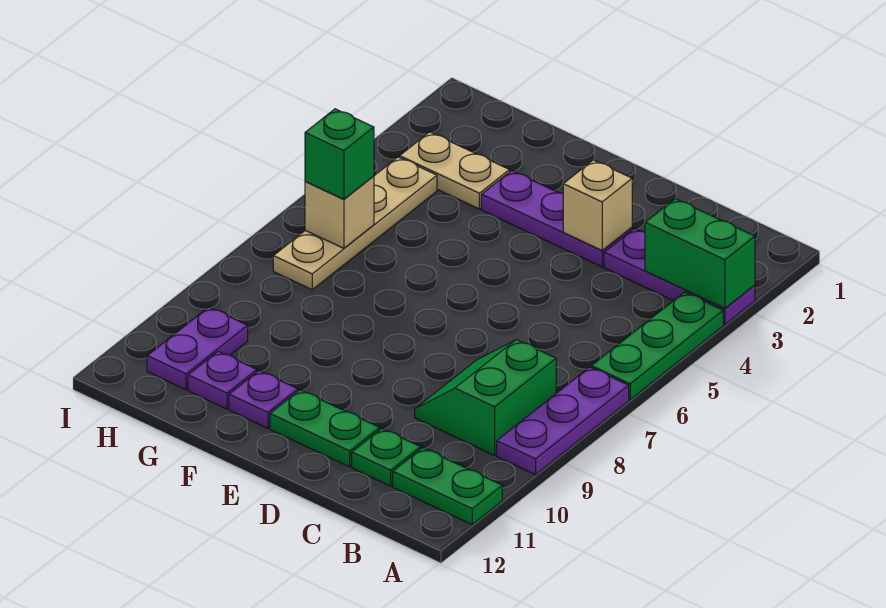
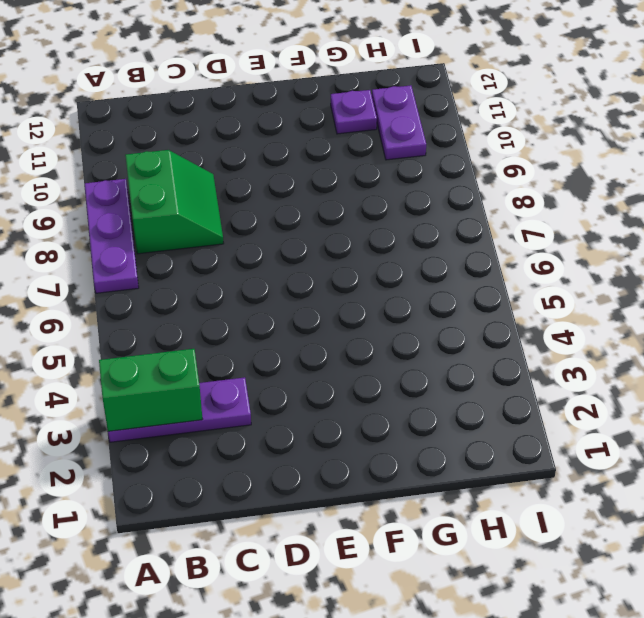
none -> green 1x3 plate [591,292,723,400]
none -> green 1x2 plate [393,448,502,525]
none -> green 1x1 plate [352,428,421,486]

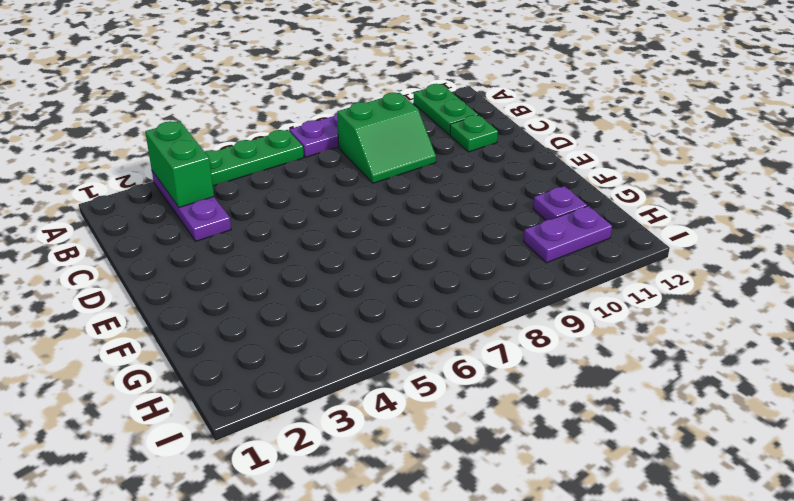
none -> purple 1x3 plate [481,171,632,267]
none -> green 1x2 plate [270,390,380,467]
none -> purple 1x1 plate [229,371,298,428]

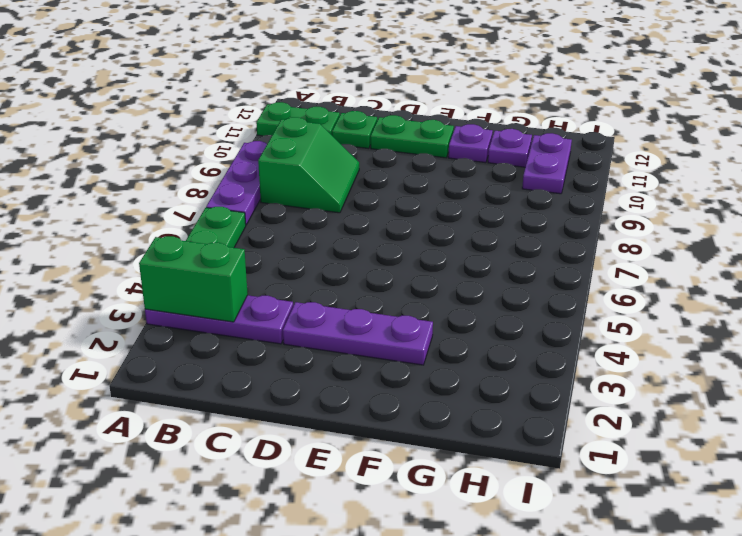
none -> tan 1x2 plate [400,132,510,209]
none -> tan 1x4 plate [273,157,437,290]
none -> tan 1x1 brick [563,160,632,250]

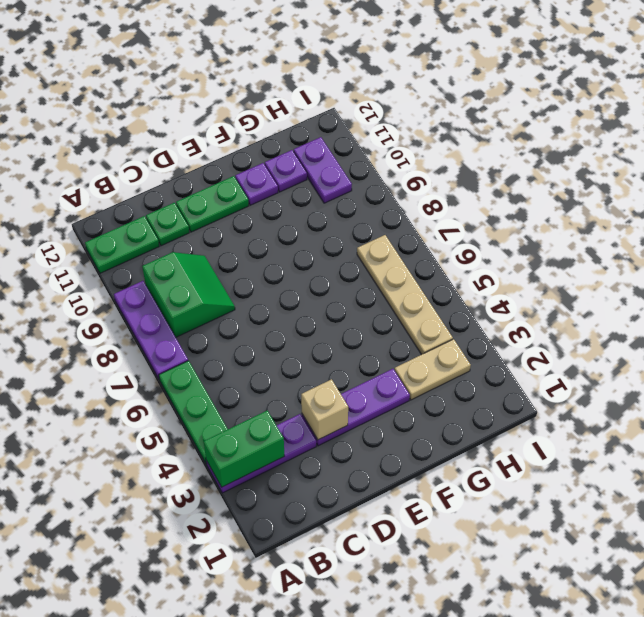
none -> tan 1x1 brick [305,176,374,248]
none -> green 1x1 brick [305,109,374,199]

